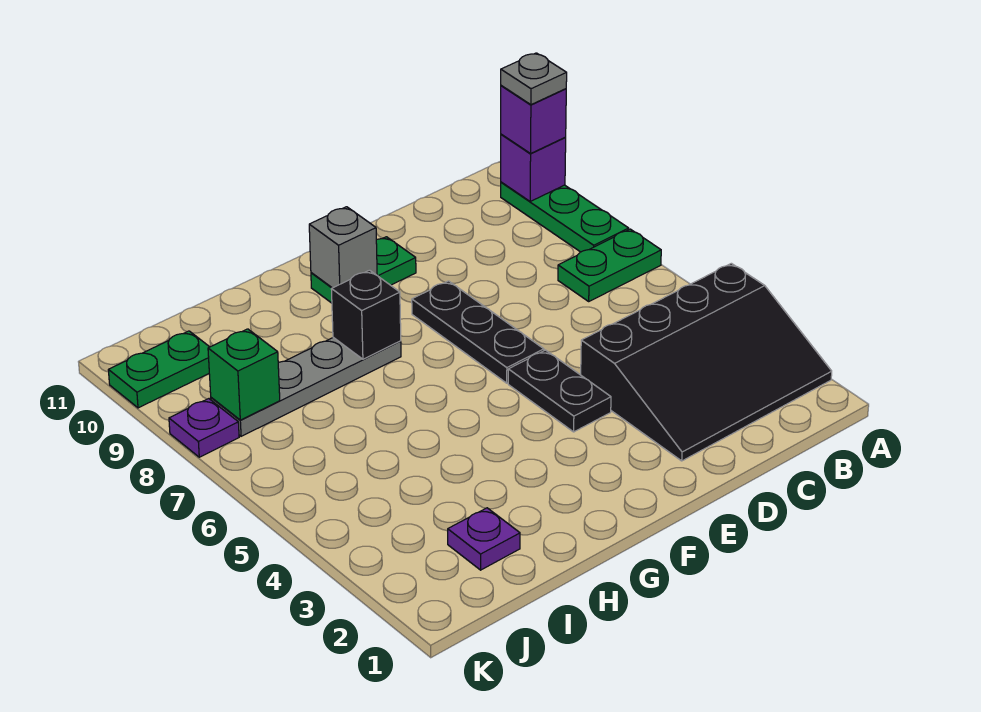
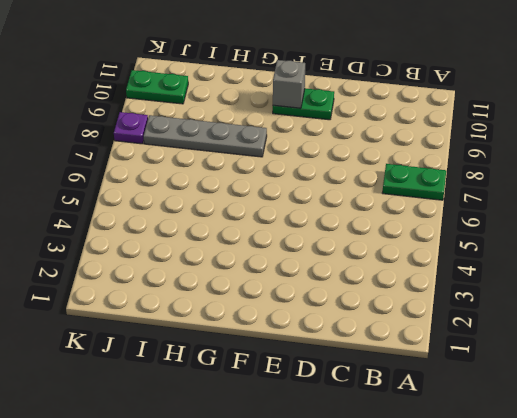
none -> black 3x4 slope [581,263,832,461]
none -> green 1x3 plate [501,182,629,252]
none -> black 1x2 plate [508,350,611,432]

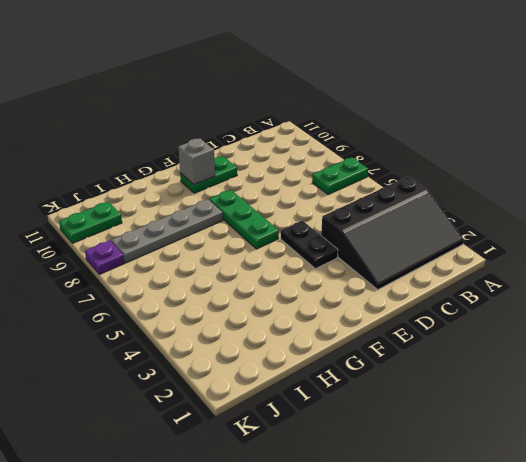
green 1x3 plate [209,190,279,249] -> green 1x3 plate moved to [501,182,629,252]
none -> black 1x3 plate [412,281,544,383]
none -> purple 1x1 plate [448,508,520,570]
none -> purple 1x1 brick [501,134,566,201]

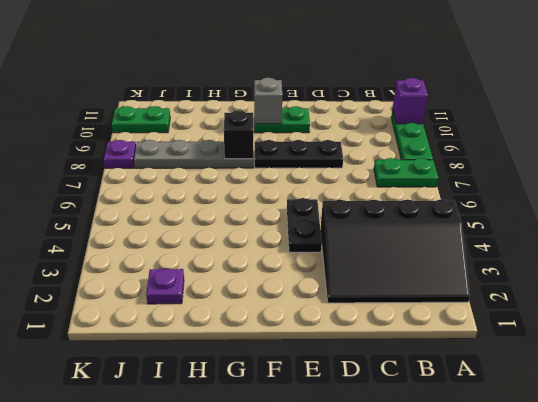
black 1x3 plate [255,140,343,168] -> black 1x3 plate turned to [412,281,544,383]
none -> green 1x1 brick [208,329,280,420]
none -> purple 1x1 brick [501,86,566,153]
none -> grey 1x1 plate [501,53,567,105]

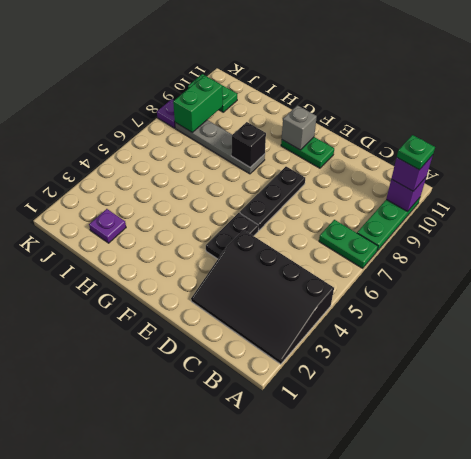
green 1x1 plate [397,135,435,170] -> grey 1x1 plate [501,53,567,105]
green 1x2 brick [173,75,223,133] -> green 1x1 brick [208,329,280,420]

